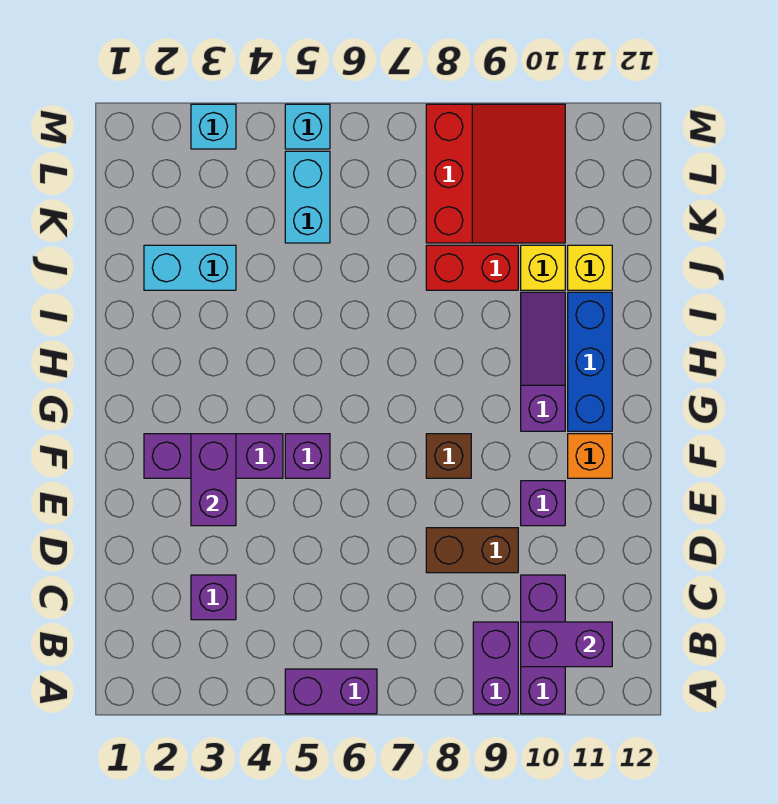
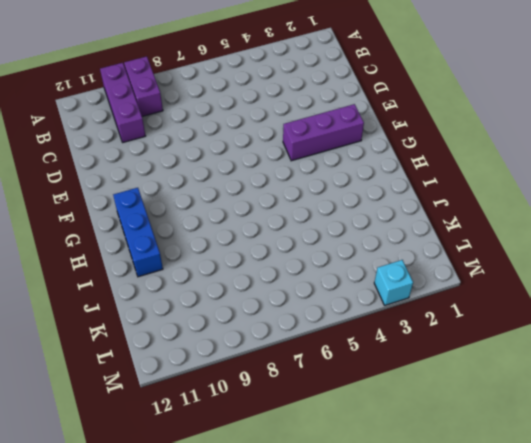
none -> purple 1x2 brick [285,669,377,714]
none -> purple 1x1 brick [191,575,236,620]
none -> brown 1x2 brick [426,528,518,573]

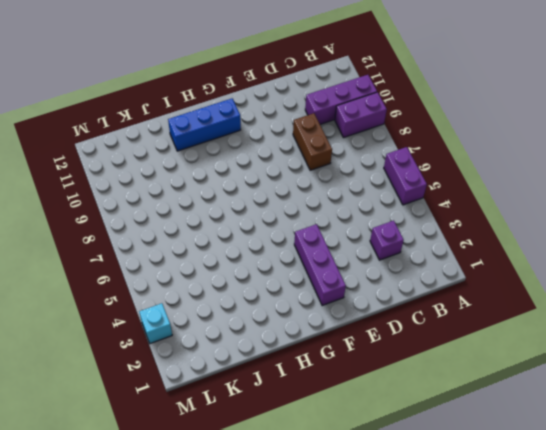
none -> purple 1x1 brick [521,481,565,526]
none -> purple 1x1 brick [285,434,330,478]
none -> brown 1x1 brick [426,434,471,478]

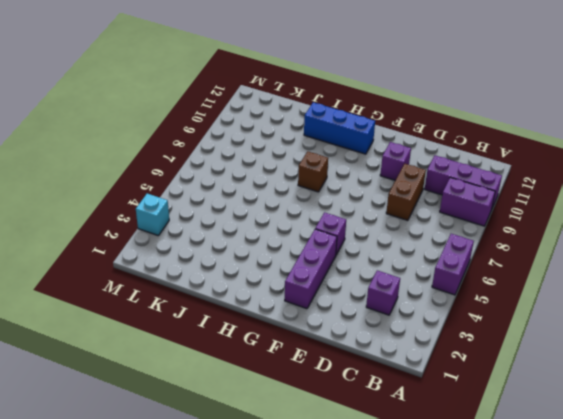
brown 1x1 brick [298,151,328,192] -> brown 1x1 brick moved to [426,434,471,478]
none -> orange 1x1 brick [568,434,612,478]
none -> purple 1x3 slope [521,292,565,431]
none -> cyan 1x2 brick [144,245,236,290]

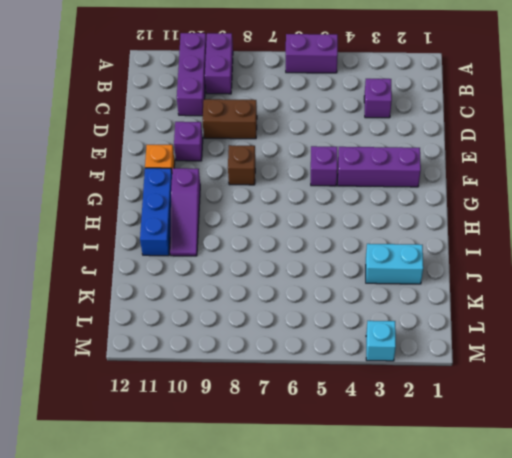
none -> red 1x2 brick [426,245,518,290]
none -> yellow 1x1 brick [521,245,565,290]
none -> yellow 1x1 brick [568,245,612,290]

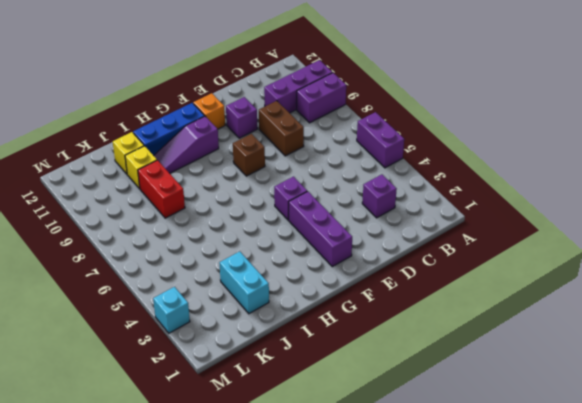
none -> cyan 1x2 brick [285,151,330,243]
none -> red 3x3 slope [426,104,565,243]
none -> cyan 1x1 brick [285,104,330,149]

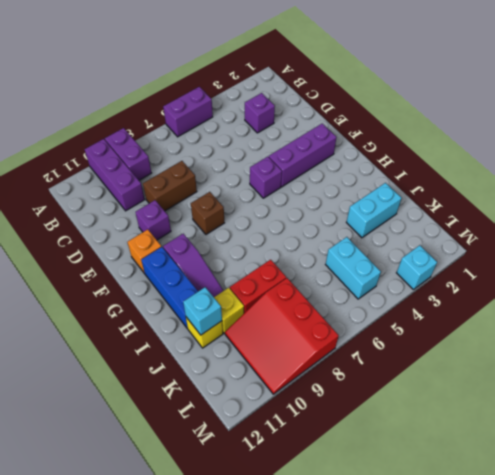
cyan 1x1 brick [183,287,222,335] -> cyan 1x1 brick moved to [285,104,330,149]
none -> purple 1x2 brick [521,622,612,667]
none -> purple 1x2 brick [191,434,236,526]

